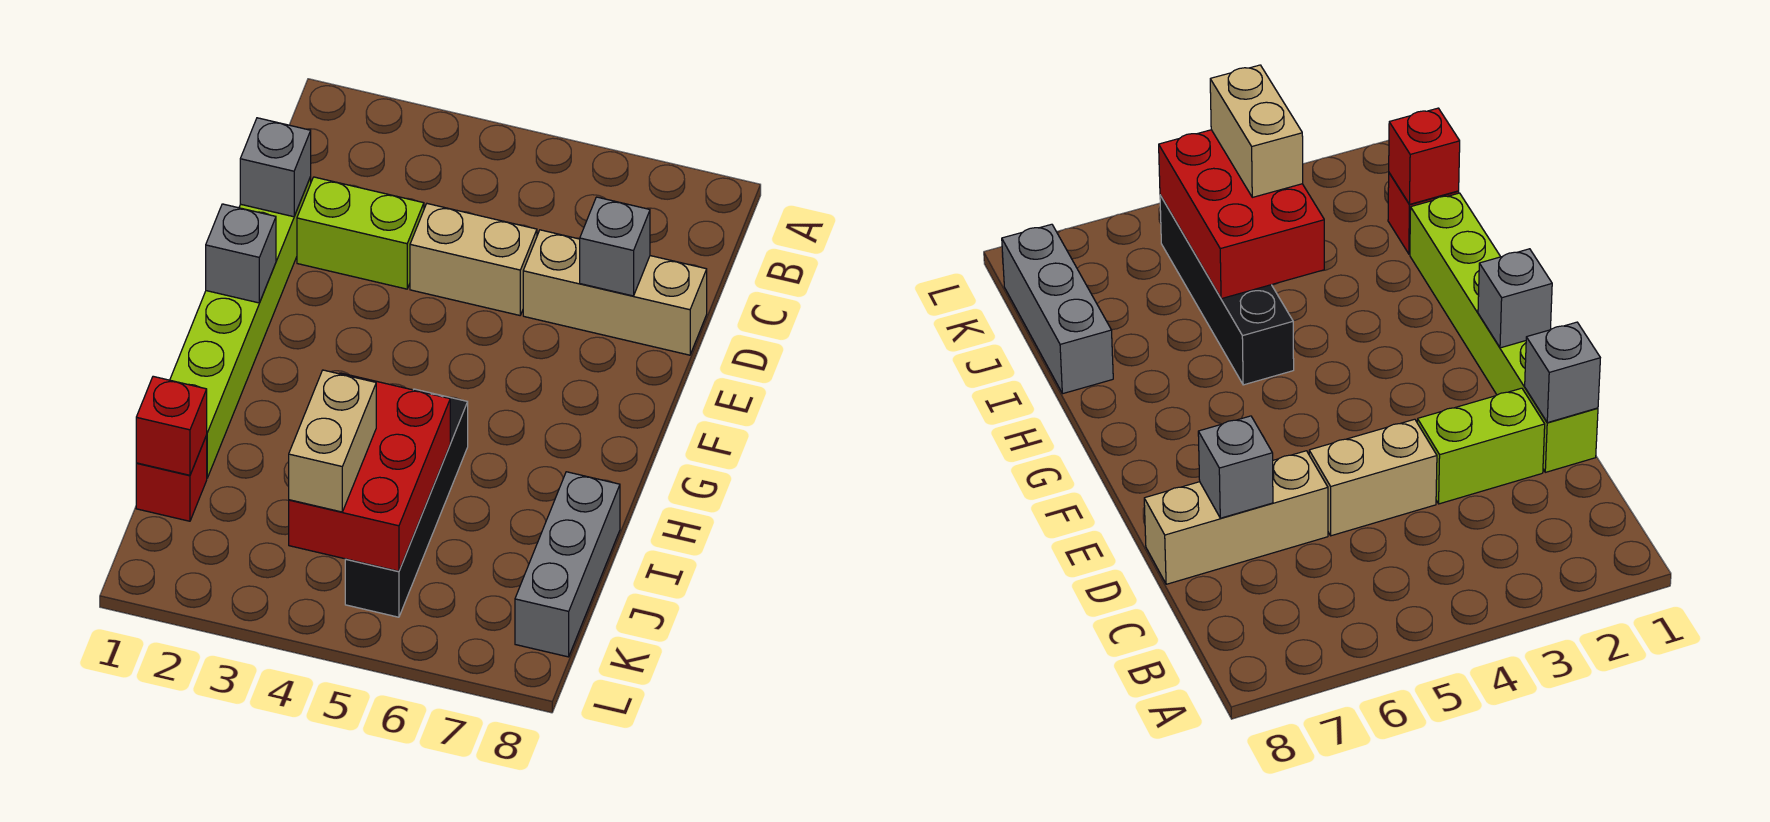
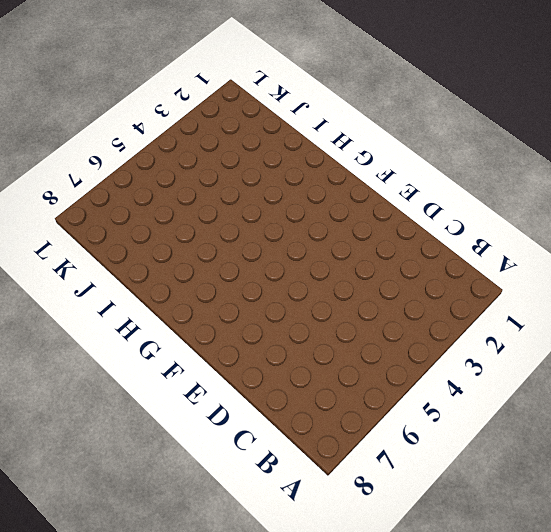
none -> lime 1x6 brick [170,177,311,478]
none -> lime 1x2 brick [297,177,424,289]
none -> tan 1x2 brick [410,204,537,315]

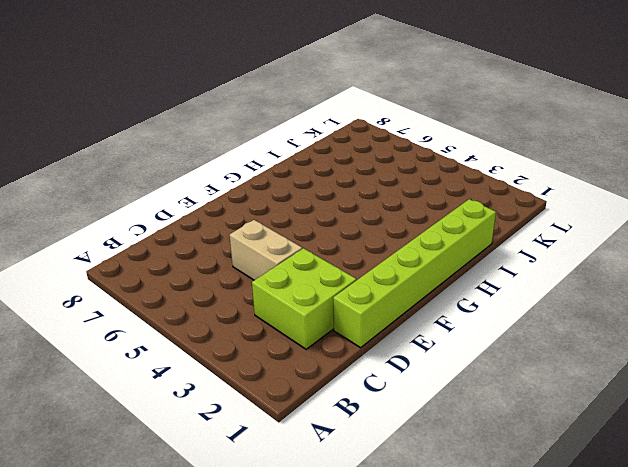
lime 2x2 brick [252,248,356,349] -> lime 1x2 brick [297,177,424,289]
none -> tan 1x3 brick [523,230,707,355]
none -> black 1x4 brick [345,389,468,617]
none -> grey 1x3 brick [515,472,620,657]

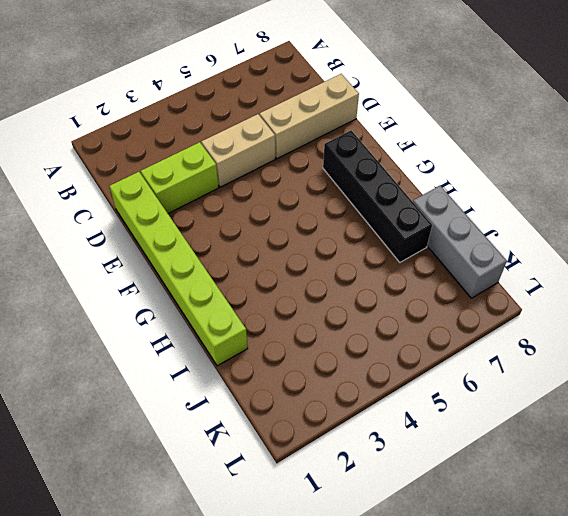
black 1x4 brick [323,130,432,262] -> black 1x4 brick moved to [345,389,468,617]
none -> red 1x1 brick [136,436,207,521]
none -> grey 1x1 brick [240,118,311,217]
none -> grey 1x1 brick [580,197,650,296]

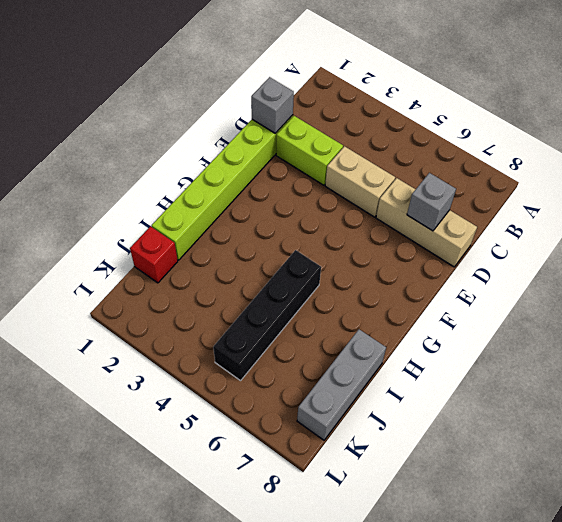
none -> grey 1x1 brick [206,204,276,303]
none -> red 2x3 brick [289,373,450,571]
none -> red 1x1 brick [136,376,207,475]

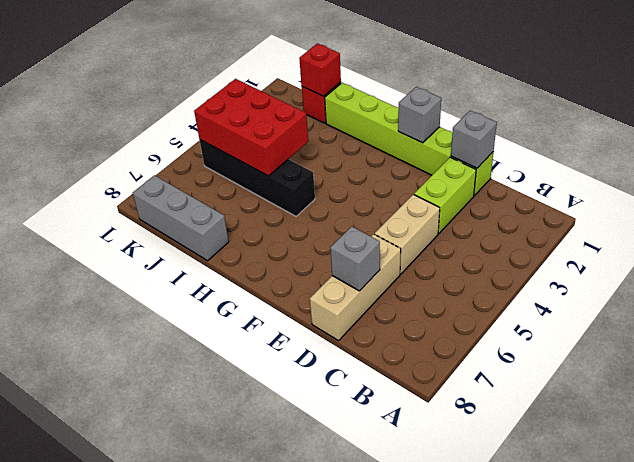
none -> tan 1x2 brick [289,370,376,512]

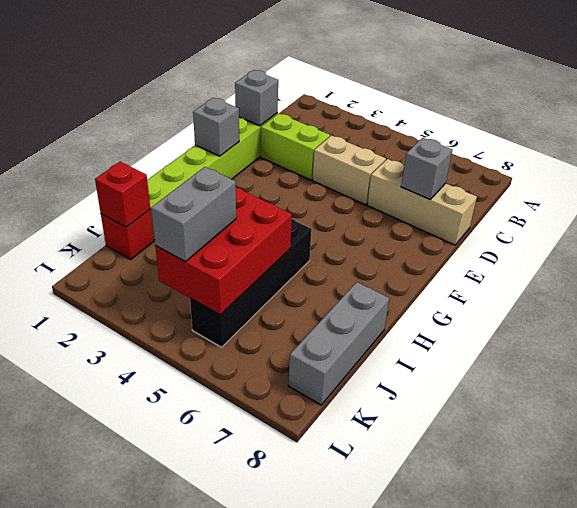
grey 1x2 brick [151,167,236,261] -> tan 1x2 brick [289,370,376,512]

